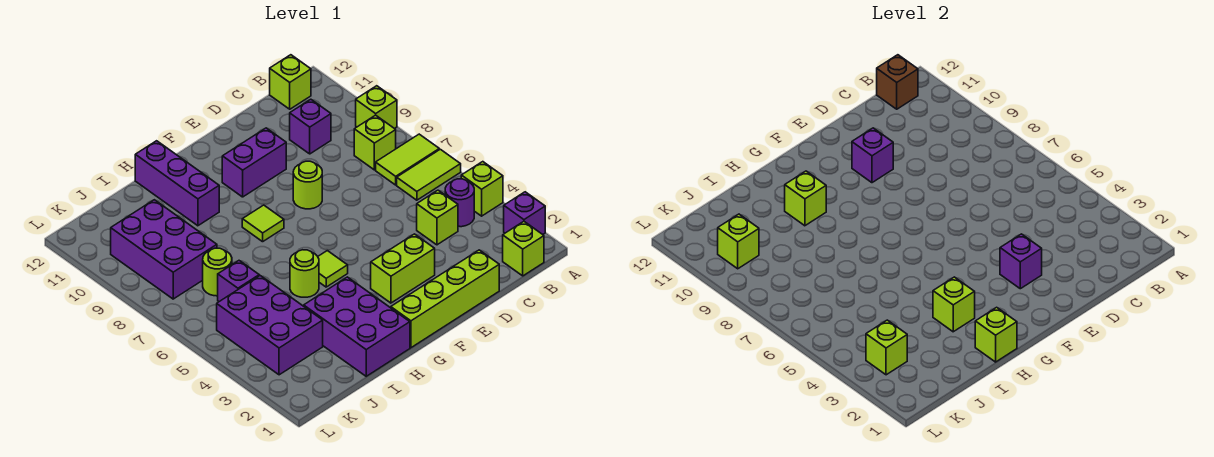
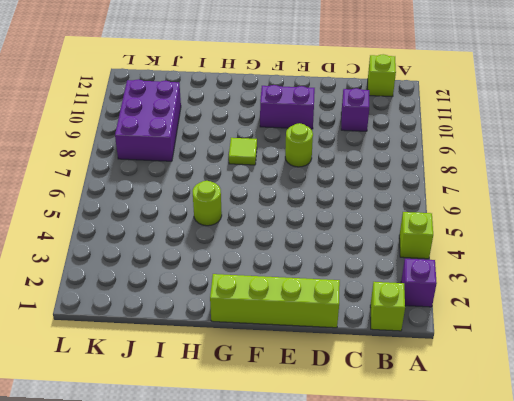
none -> lime 1x2 tile [397,149,461,200]
none -> lime 1x2 tile [376,134,439,185]
none -> lime 1x1 brick [356,86,397,129]
none -> purple 1x1 round brick [445,179,474,227]

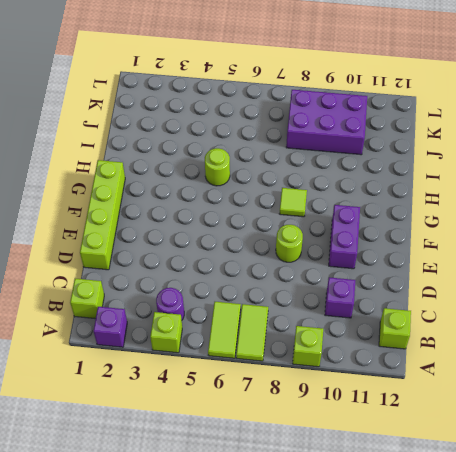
none -> lime 1x1 brick [354,115,396,170]
none -> lime 1x1 brick [417,190,458,245]
none -> lime 1x2 brick [371,234,435,303]
none -> lime 1x1 tile [318,251,348,287]

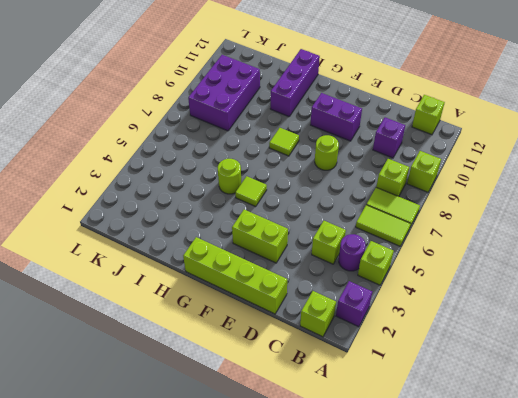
none -> purple 2x3 brick [304,277,410,376]
none -> purple 2x3 brick [217,276,323,375]
none -> purple 1x1 brick [218,261,259,302]
none -> lime 1x1 round brick [203,248,232,296]

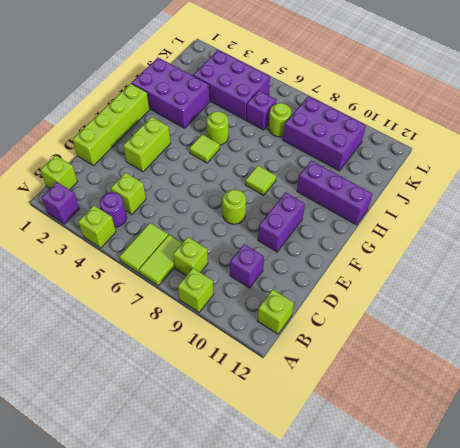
none -> brown 1x1 brick [877,55,918,109]
none -> purple 1x1 brick [1000,234,1042,289]
none -> purple 1x1 brick [852,128,893,183]
none -> lime 1x1 brick [975,307,1017,362]

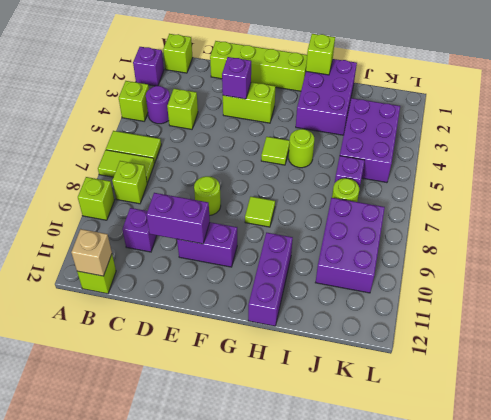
tan 1x1 brick [71,229,112,276] -> brown 1x1 brick [877,55,918,109]
purple 1x2 brick [146,193,210,244] -> purple 1x1 brick [852,128,893,183]
none -> lime 1x1 brick [933,277,975,332]
none -> lime 1x1 brick [785,171,826,226]
none -> lime 1x1 brick [866,320,907,375]
none -> lime 1x1 brick [718,214,759,269]

